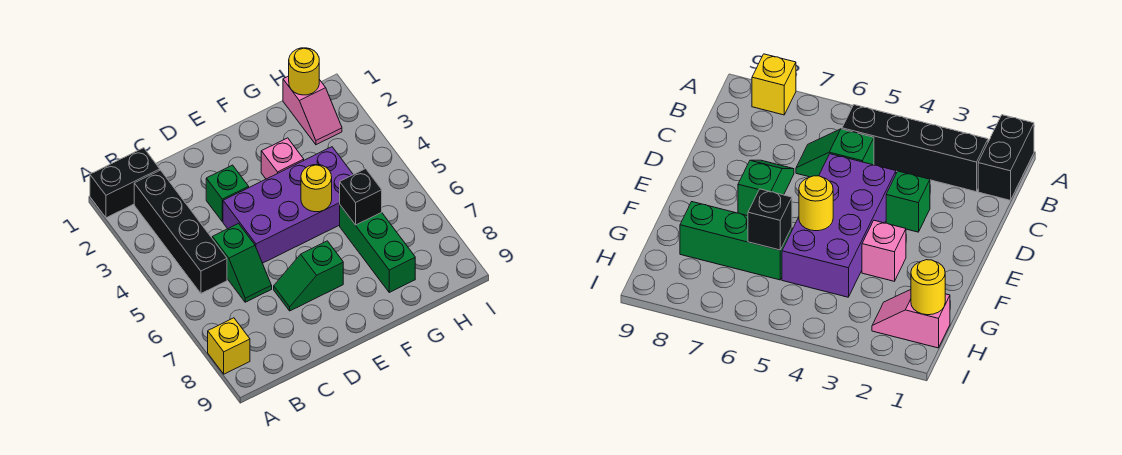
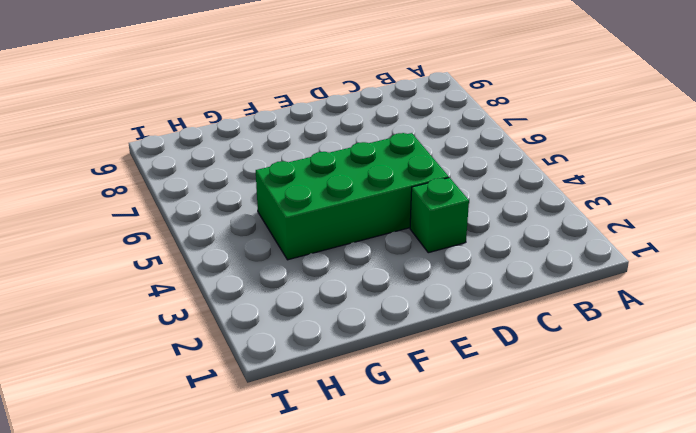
green 2x4 brick [256,133,449,260] -> purple 2x4 brick [223,147,353,263]
none -> black 1x2 brick [90,148,160,218]
none -> yellow 1x1 brick [208,318,250,374]
none -> black 1x4 brick [134,170,227,293]

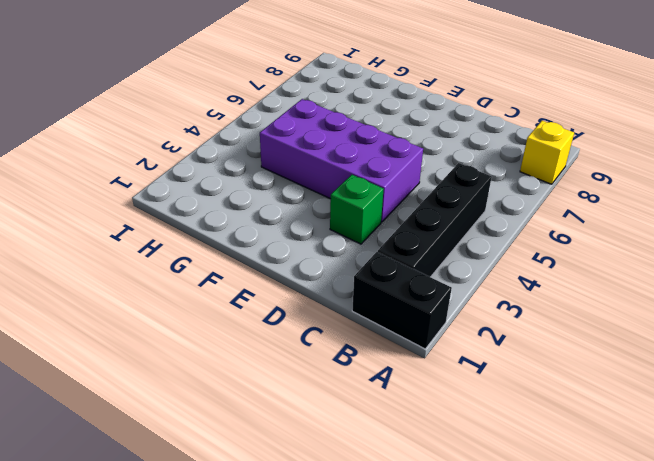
none -> green 1x2 slope [212,224,272,302]
none -> green 1x2 slope [274,241,343,311]
none -> pink 1x1 brick [261,138,304,179]

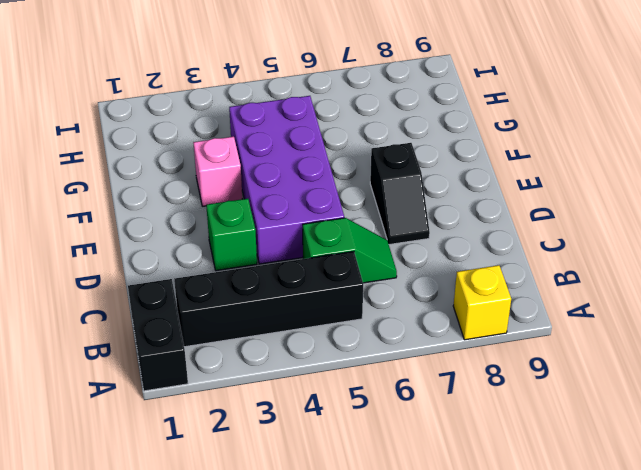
black 1x2 slope [370,143,430,245] -> green 1x2 slope [274,241,343,311]
none -> green 1x3 brick [340,205,415,292]
none -> pink 1x2 slope [283,76,342,145]
none -> yellow 1x1 round brick [301,164,332,212]

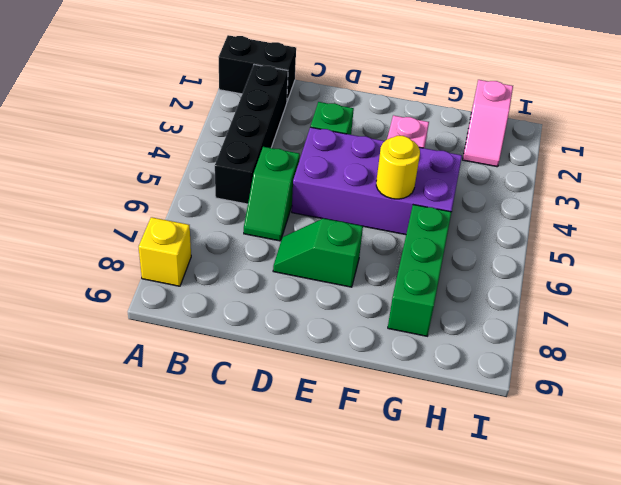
none -> black 1x1 brick [340,169,382,225]
none -> yellow 1x1 round brick [289,48,319,95]

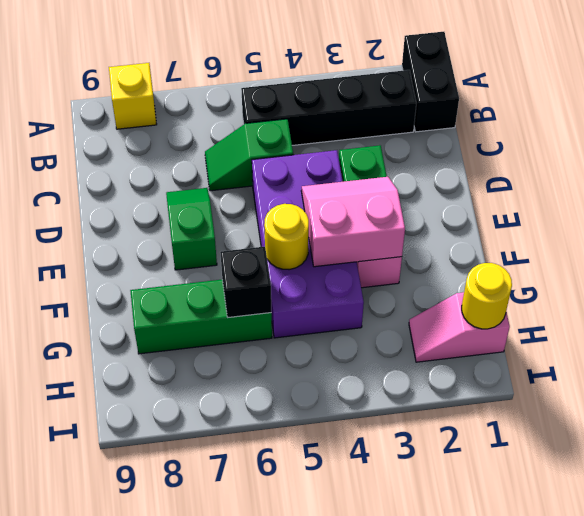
pink 2x2 slope [301,177,405,267] -> none

